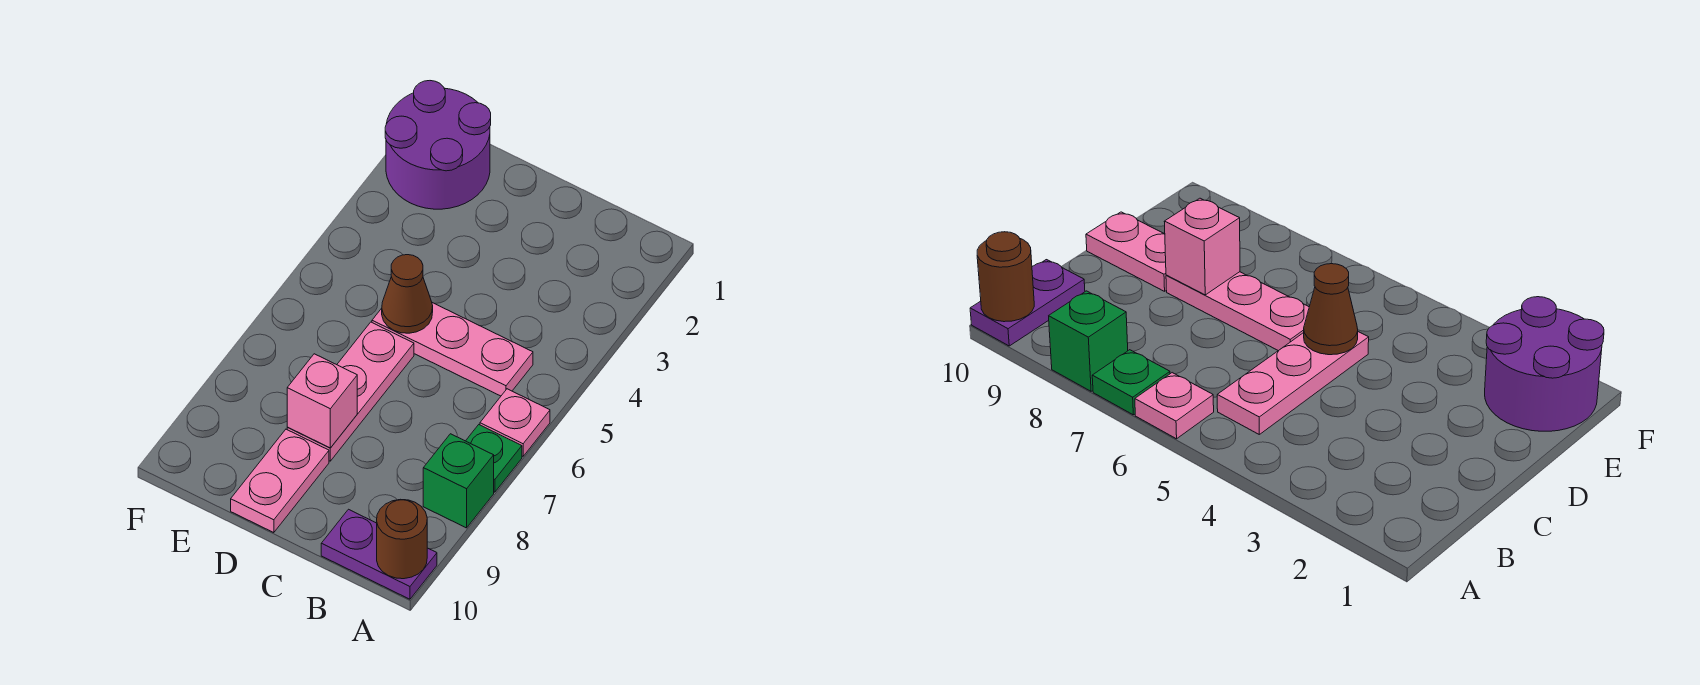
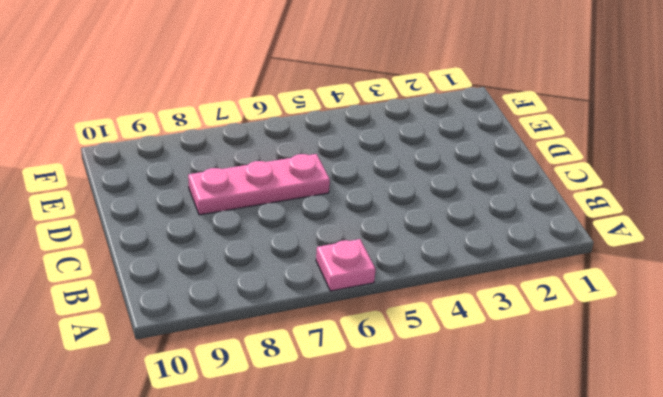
none -> green 1x1 plate [466,425,522,492]
none -> green 1x1 brick [423,434,494,528]

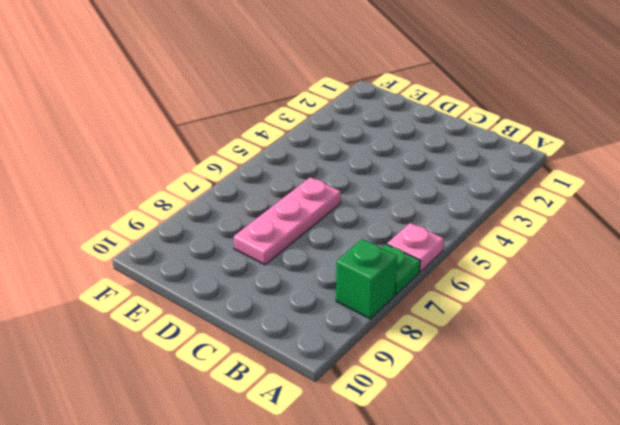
none -> purple 1x2 plate [321,509,437,599]
none -> pink 1x3 plate [372,303,533,396]

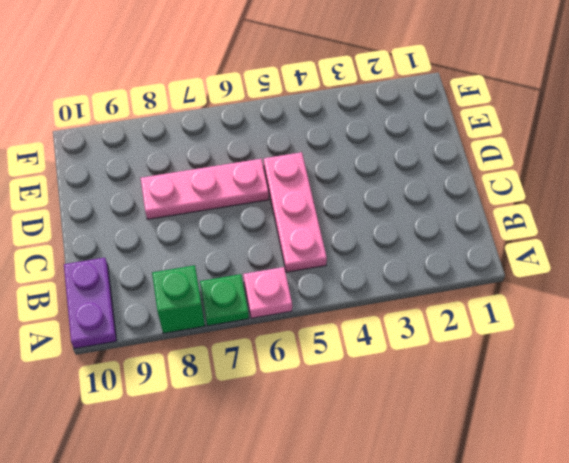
none -> pink 1x2 plate [231,429,329,533]
none -> purple 2x2 round brick [385,81,491,209]

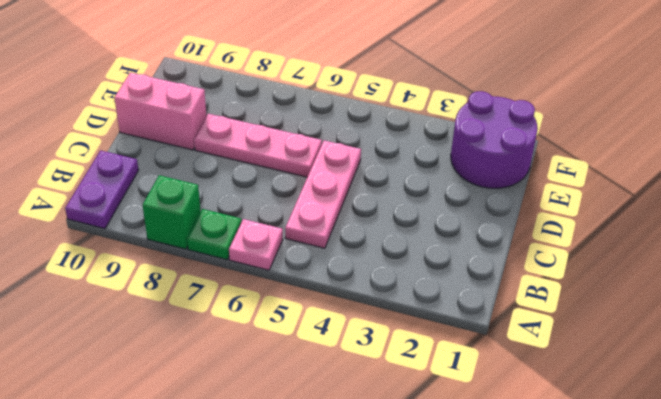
pink 1x2 brick [114,72,206,150] -> pink 1x2 plate [231,429,329,533]
none -> brown 1x1 round brick [377,499,427,579]
none -> brown 1x1 cone [382,255,433,333]

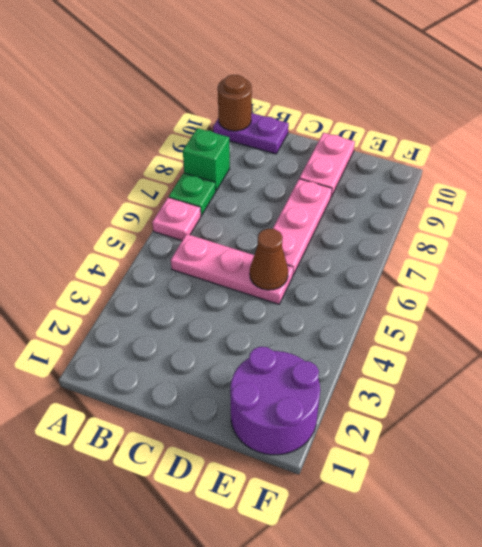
none -> pink 1x1 brick [287,354,357,448]

